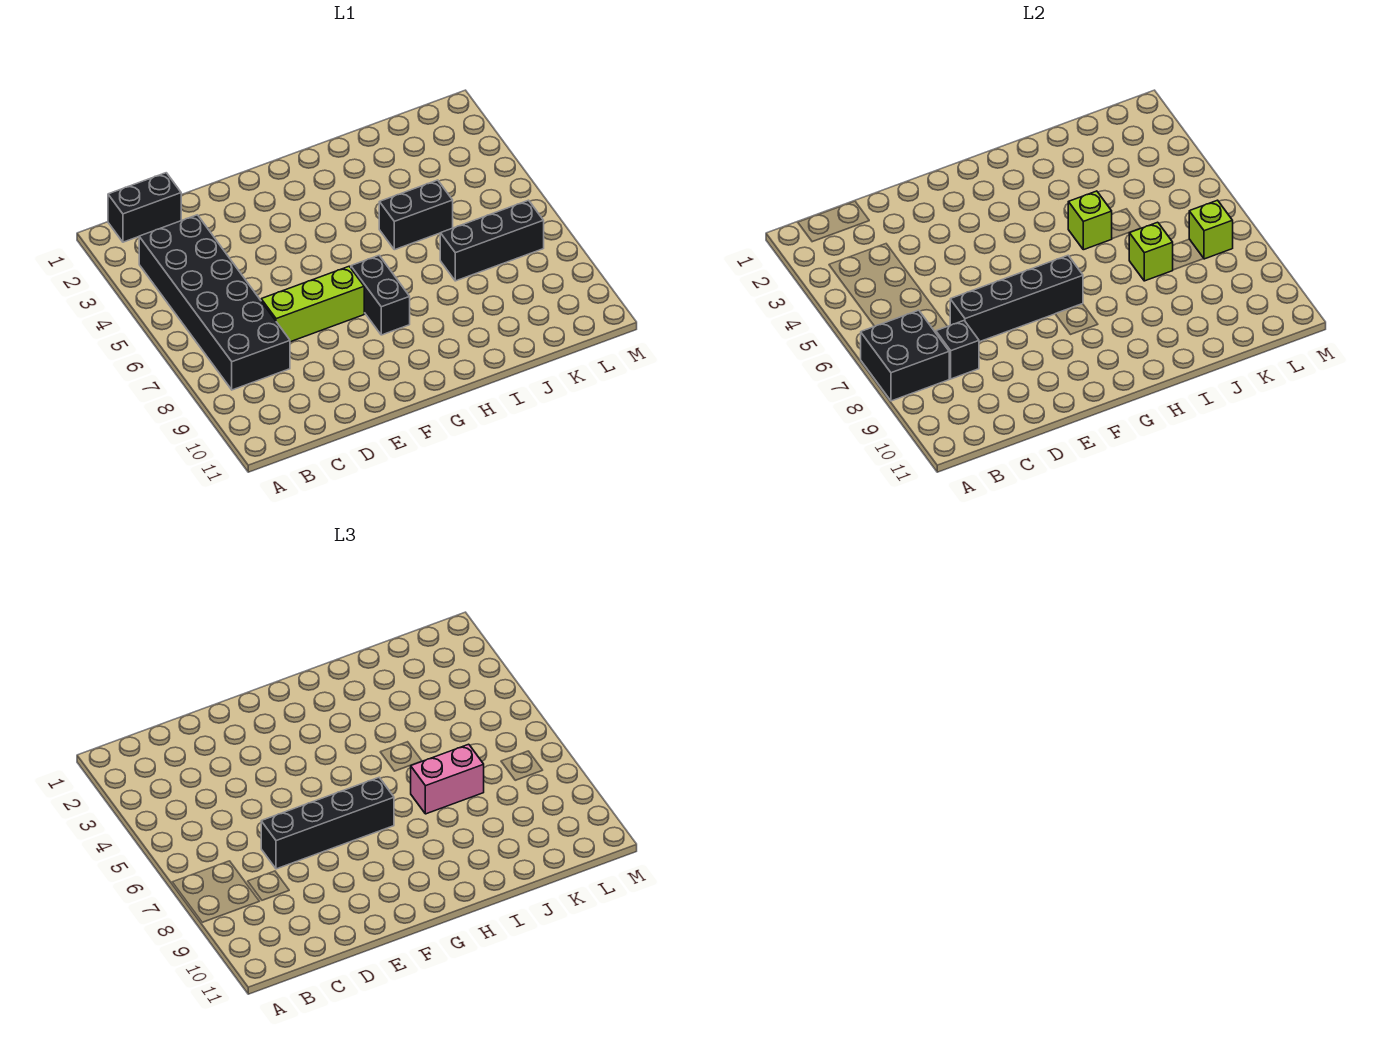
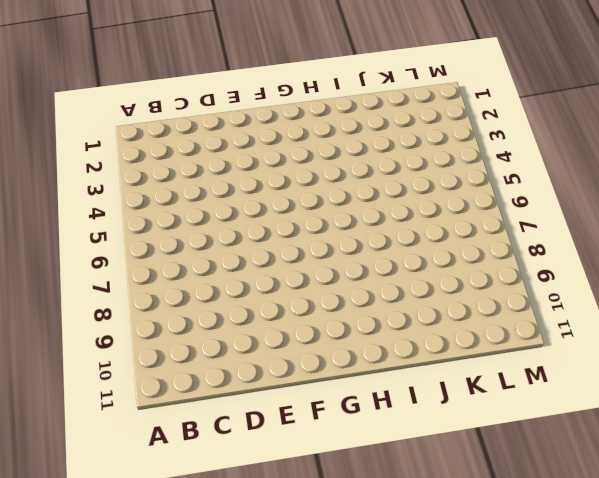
none -> black 1x2 brick [108,173,181,242]
none -> black 2x6 brick [139,215,290,390]
none -> lime 1x3 brick [261,266,364,342]

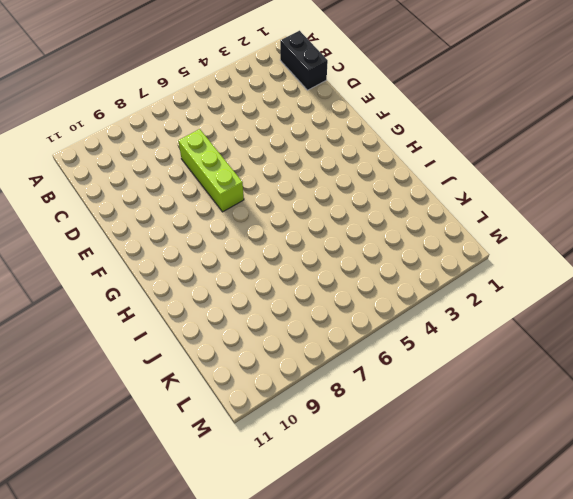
none -> black 2x6 brick [139,215,290,390]
none -> black 1x2 brick [351,256,410,335]
none -> black 1x2 brick [379,180,453,250]

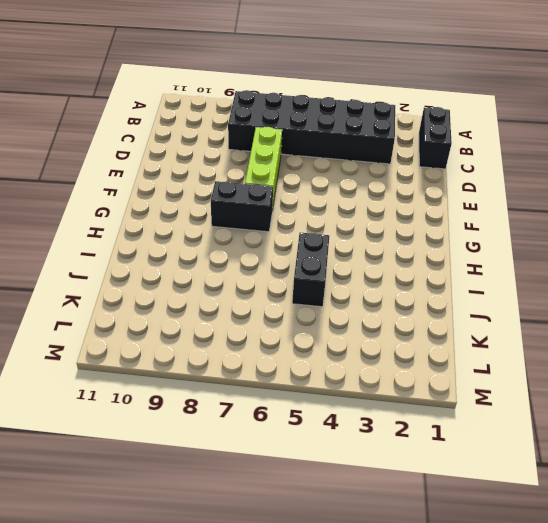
none -> black 1x3 brick [440,200,544,281]
none -> black 2x2 brick [861,310,949,401]
none -> black 1x1 brick [936,321,979,379]

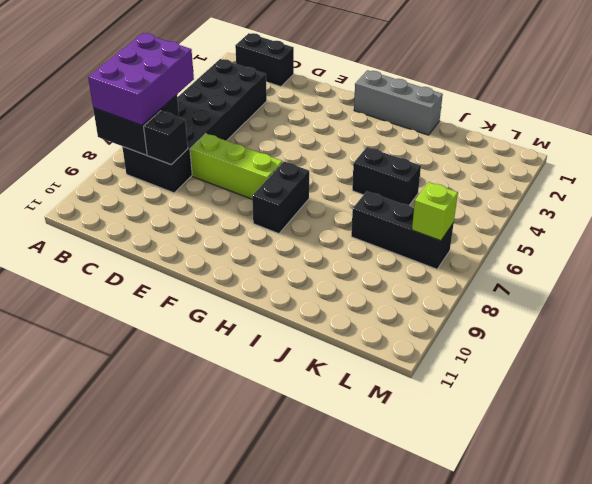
purple 2x3 brick [88,33,194,125] -> none
grey 1x3 brick [354,70,443,135] -> none
none -> black 1x4 brick [950,256,1083,342]
none -> lime 1x1 brick [1068,191,1112,250]
none -> lime 1x1 brick [1129,222,1173,281]

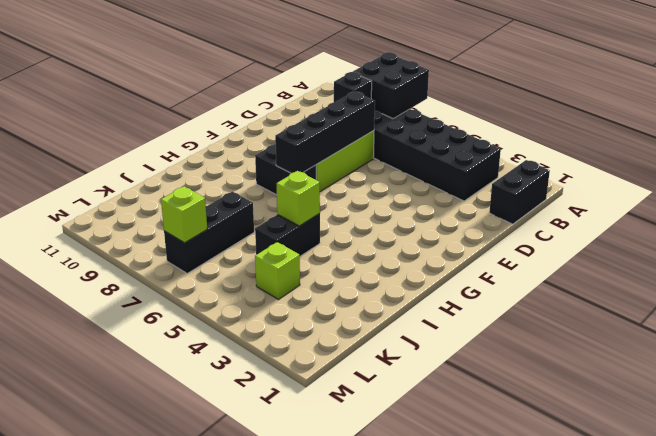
lime 1x1 brick [255,242,300,299] -> lime 1x1 brick moved to [1129,222,1173,281]
none -> black 1x4 brick [261,778,394,869]
none -> pink 1x2 brick [411,744,484,814]

